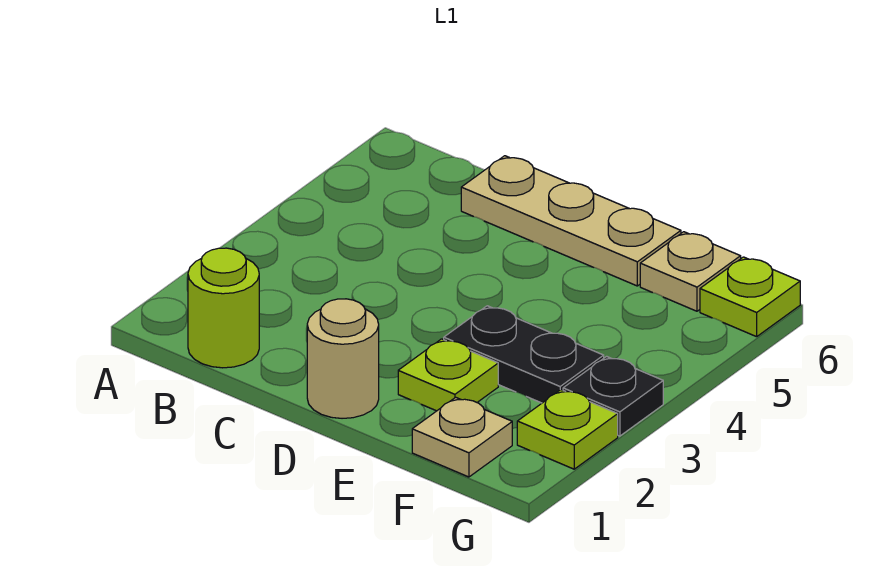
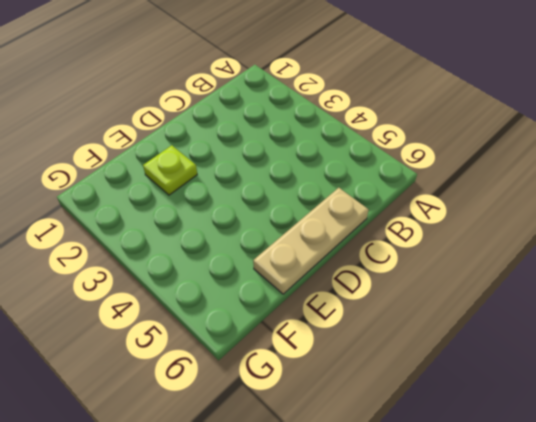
none -> lime 1x1 round brick [188,248,259,368]
none -> tan 1x1 round brick [307,299,379,418]

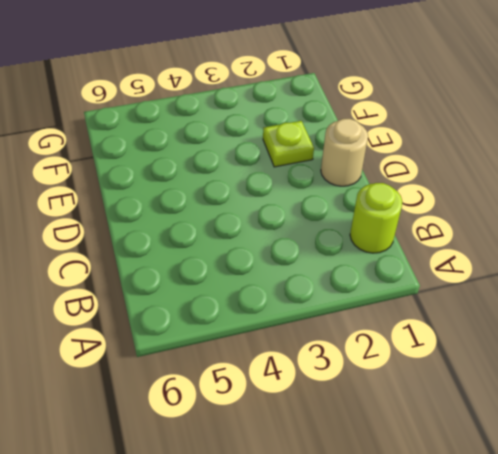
none -> tan 1x3 plate [461,156,681,286]
none -> black 1x2 plate [444,306,604,403]

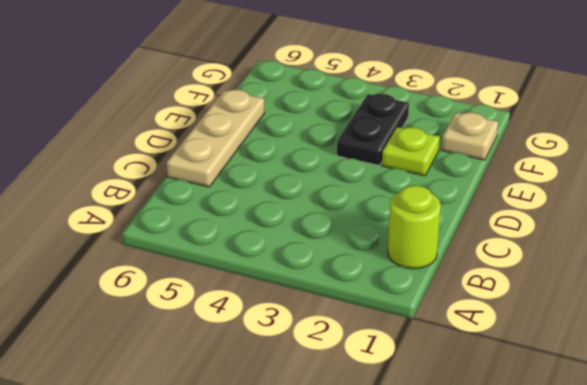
none -> tan 1x1 round brick [307,299,379,418]
none -> tan 1x1 plate [640,232,741,311]

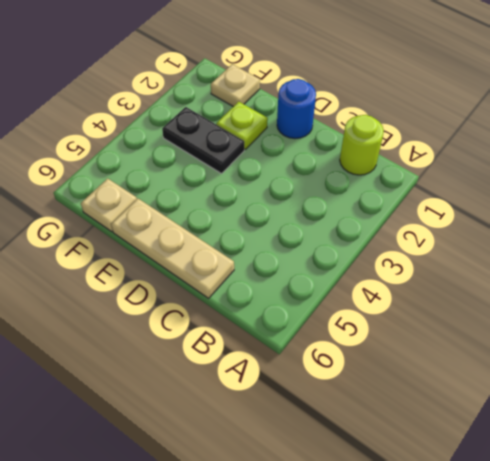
blue 1x1 round brick [277,79,316,138] -> tan 1x1 round brick [307,299,379,418]
none -> lime 1x1 plate [517,390,618,469]
none -> black 1x1 plate [563,356,663,436]

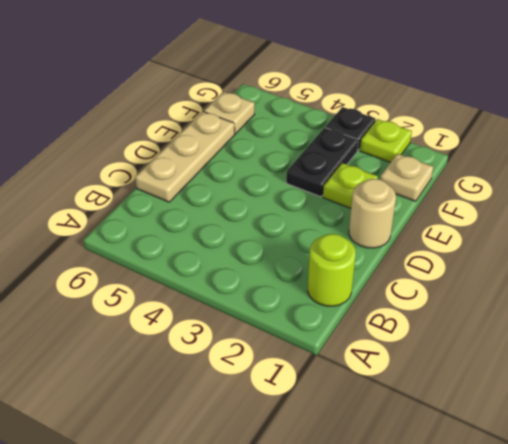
none -> lime 1x1 plate [700,257,800,337]

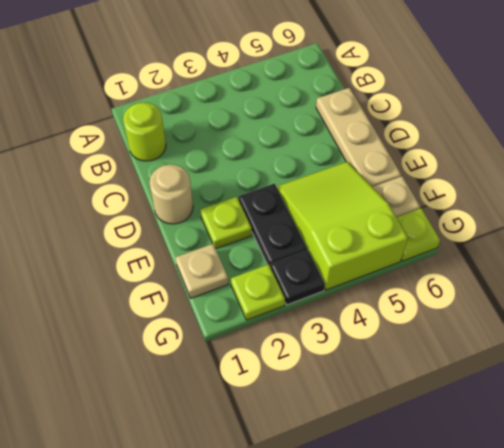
lime 2x3 slope [276,162,408,290] -> none

